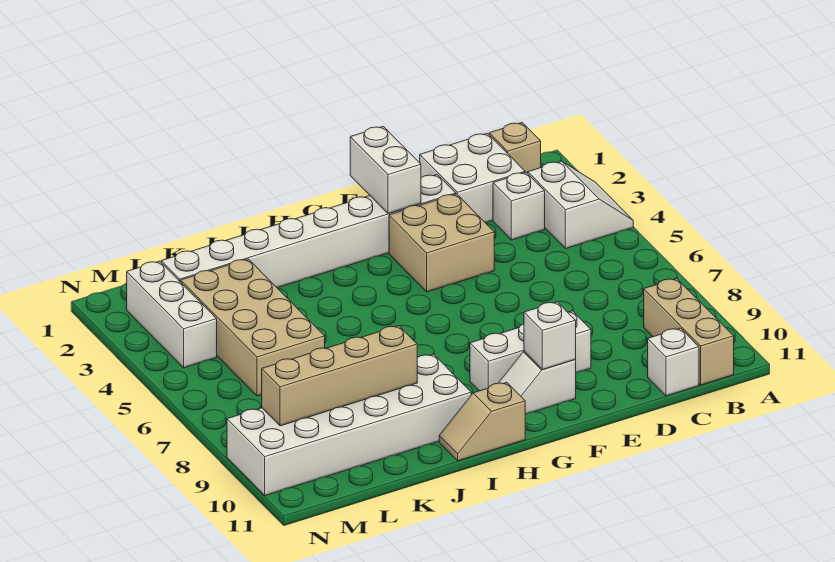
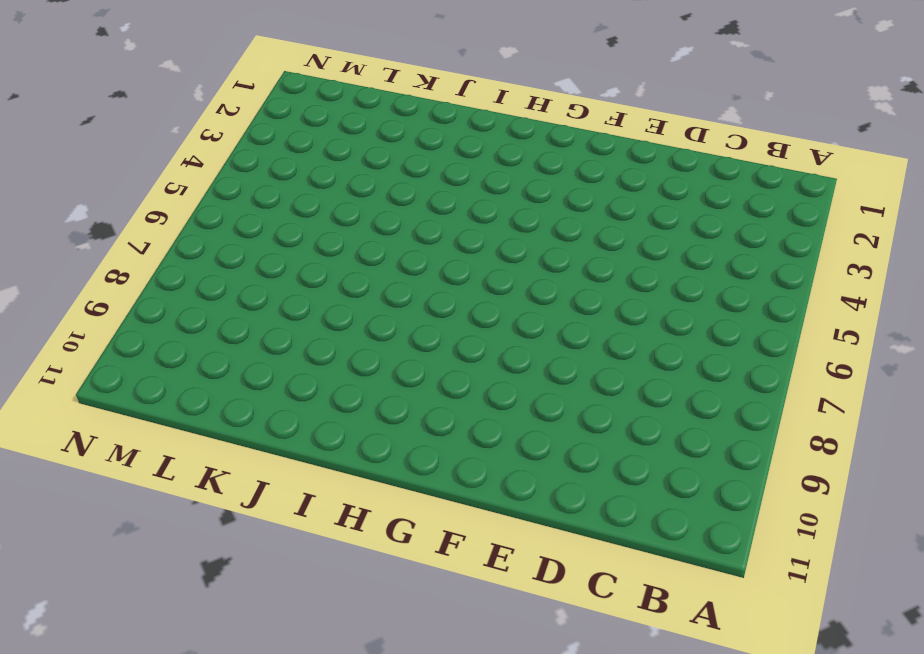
none -> white 2x2 slope [528,161,633,249]
none -> tan 1x1 brick [489,123,541,174]
none -> tan 1x3 brick [644,278,734,385]

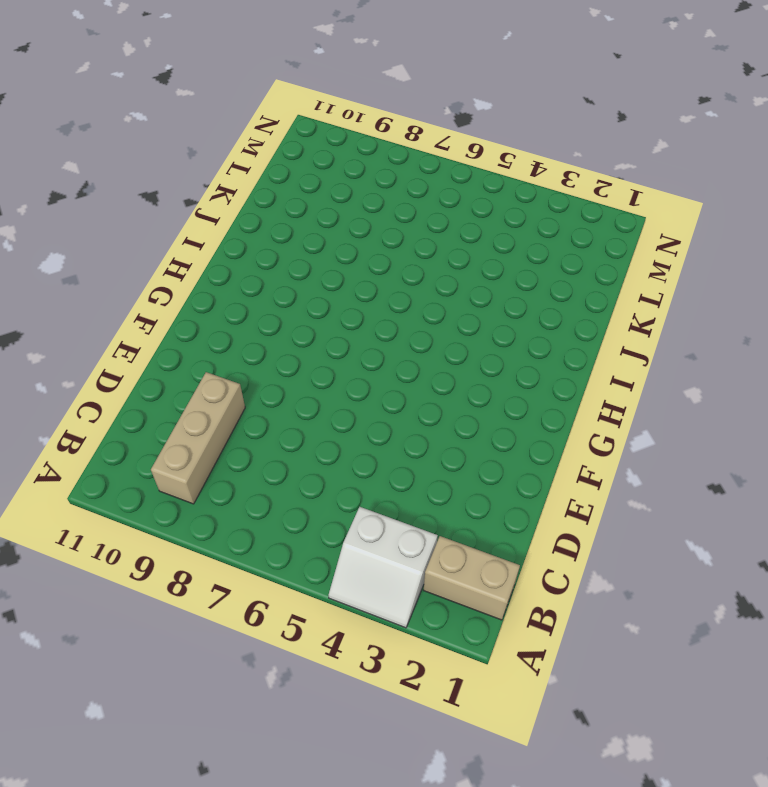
tan 1x2 brick [424,536,520,620] -> tan 1x1 brick [489,123,541,174]
tan 1x3 brick [151,372,245,504] -> tan 1x3 brick turned to [644,278,734,385]
none -> white 2x2 brick [420,133,525,223]
none -> white 1x1 brick [493,172,545,240]
none -> white 1x1 brick [648,328,699,396]

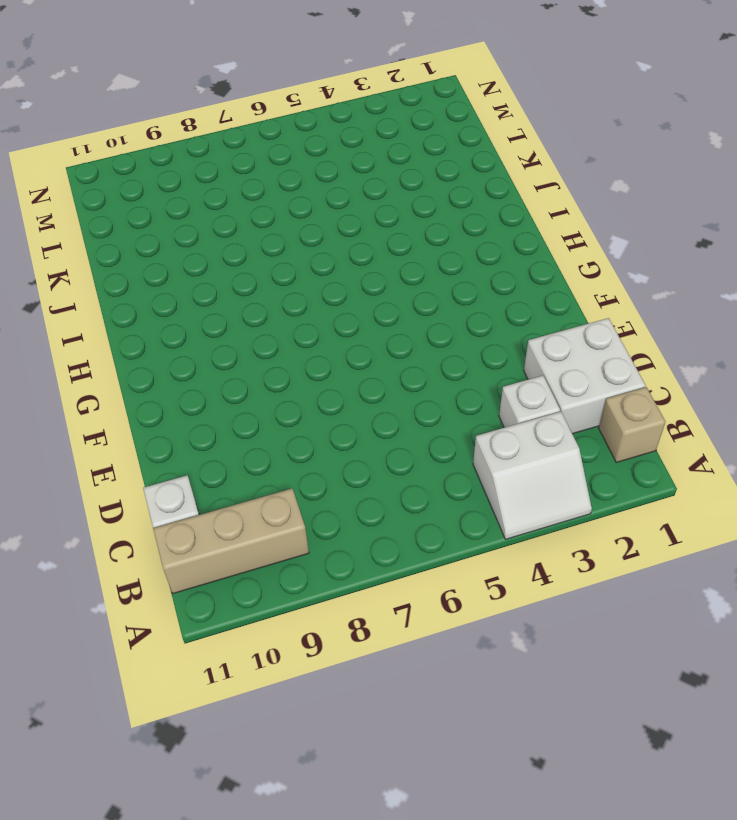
none -> white 1x8 brick [161,175,456,288]
none -> tan 2x2 brick [389,194,494,292]
none -> white 1x3 brick [470,311,591,391]

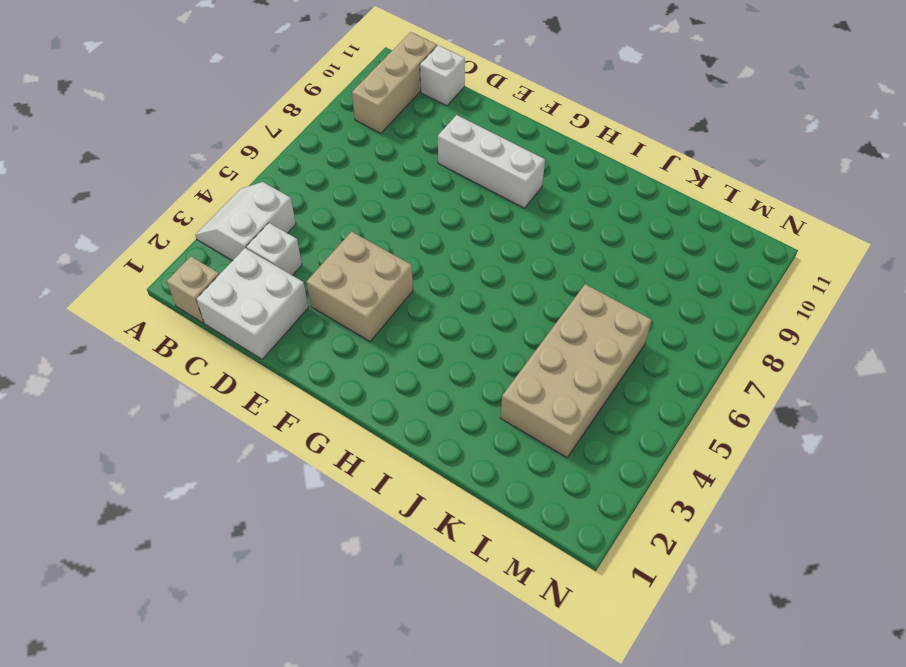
none -> white 1x8 brick [161,175,456,288]
none -> white 1x2 slope [499,352,576,414]
none -> tan 1x2 slope [439,382,525,461]

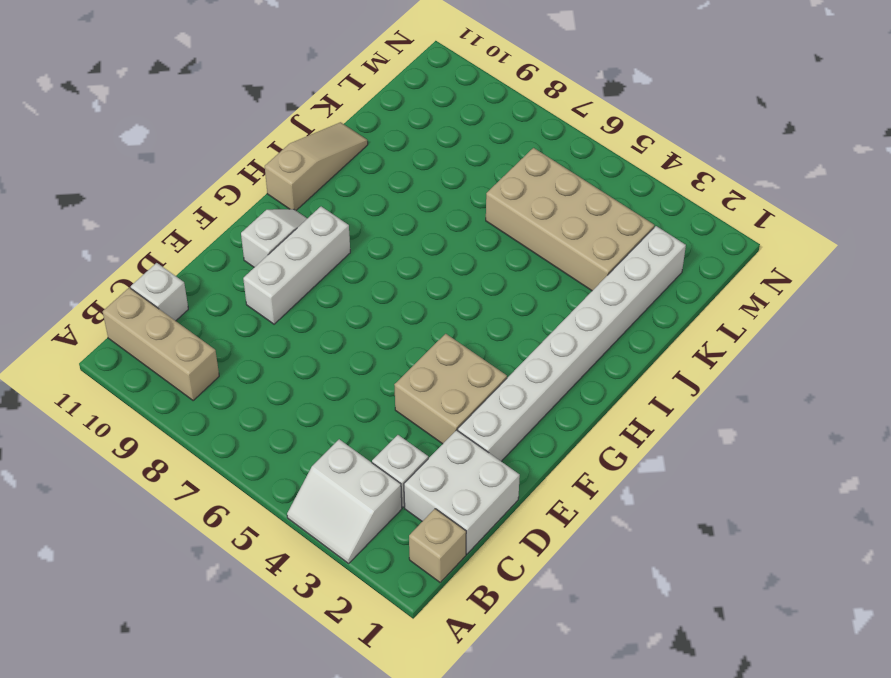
tan 1x3 slope [265,122,368,210] -> tan 1x2 slope [439,382,525,461]
none -> white 2x6 brick [227,354,471,496]
none -> white 1x3 brick [127,261,217,368]
none -> white 1x2 brick [350,126,421,214]

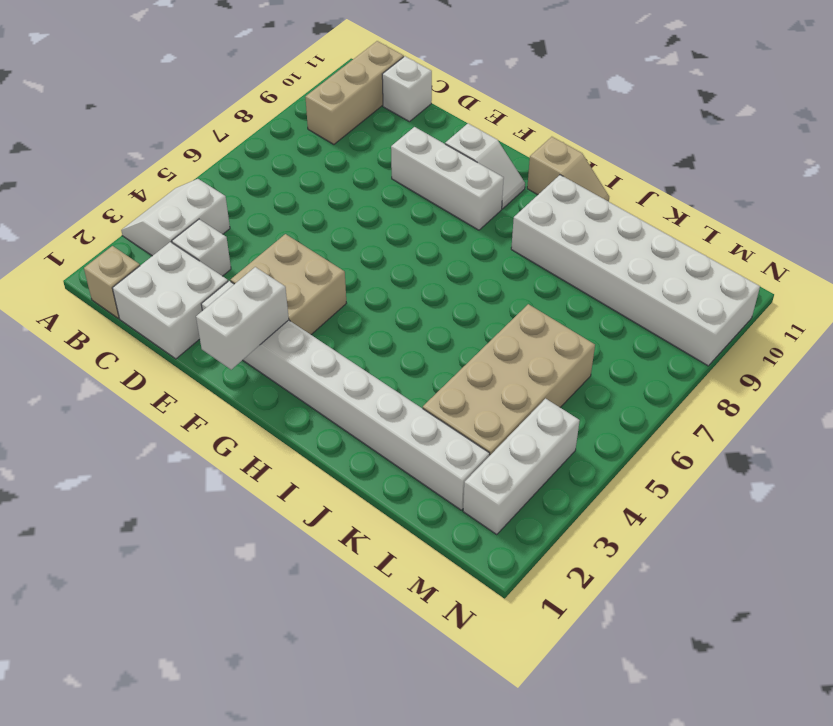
none -> white 1x1 brick [524,302,576,370]
none -> tan 1x4 brick [262,326,417,426]

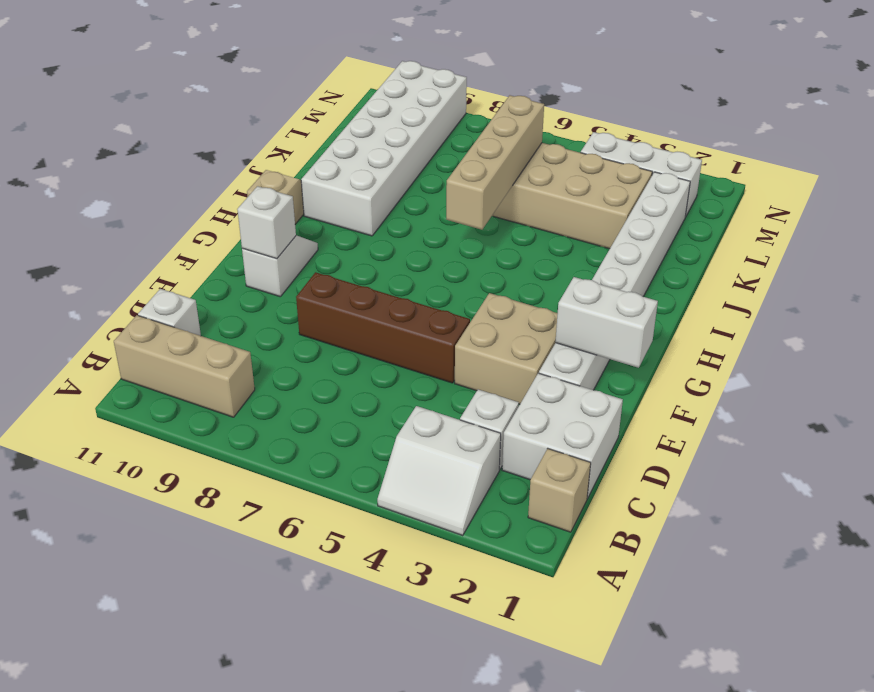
brown 1x4 brick [296,272,470,383] -> none
tan 1x4 brick [446,95,544,230] -> tan 1x4 brick moved to [262,326,417,426]
none -> white 1x3 brick [470,311,591,391]

